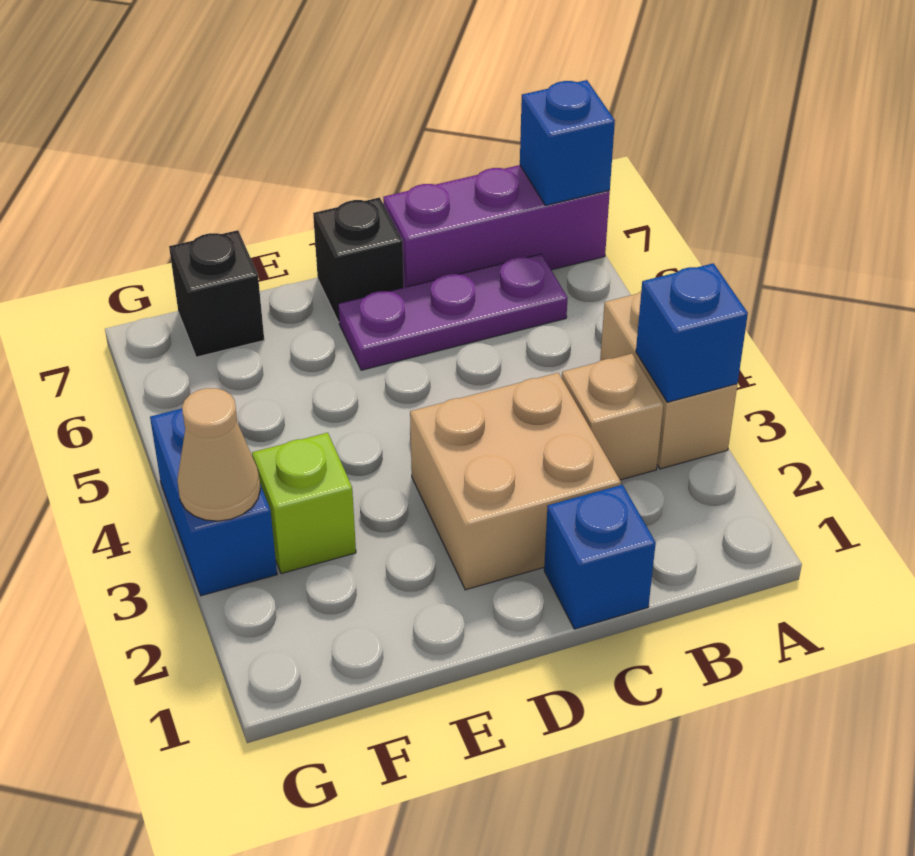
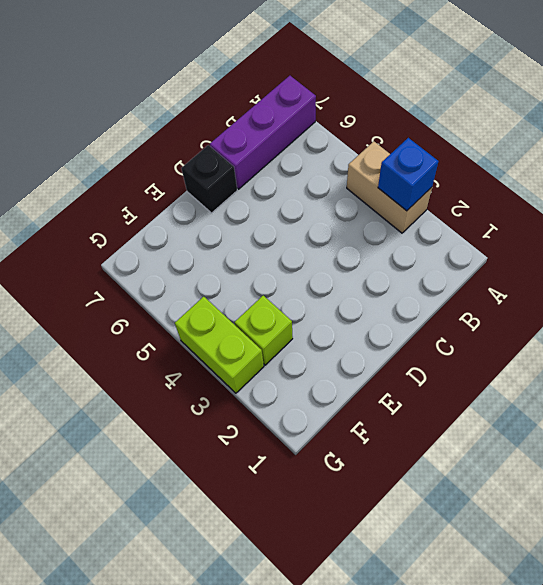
lime 1x2 brick [175,297,264,393] -> blue 1x2 brick [150,408,277,596]
none -> tan 1x1 brick [562,354,663,480]
none -> purple 1x3 plate [338,254,568,370]
none -> blue 1x1 brick [544,485,656,629]

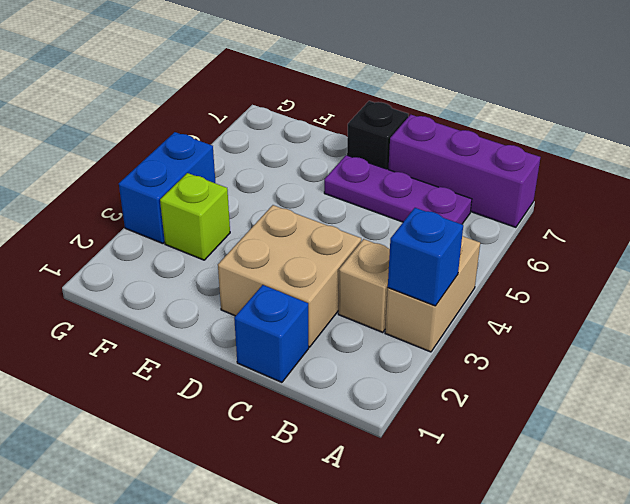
none -> black 1x1 brick [169,230,264,357]
none -> blue 1x1 brick [520,80,615,206]
none -> tan 1x1 cone [177,388,260,521]

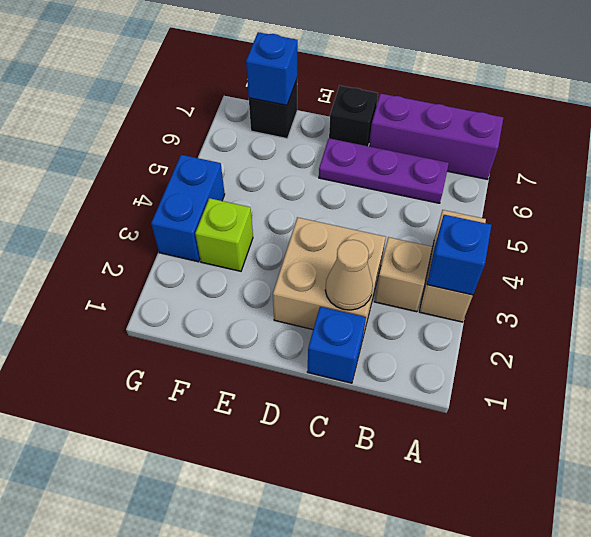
tan 1x1 cone [325,240,373,310] -> tan 1x1 cone moved to [177,388,260,521]
blue 1x1 brick [246,32,298,105] -> blue 1x1 brick moved to [520,80,615,206]

